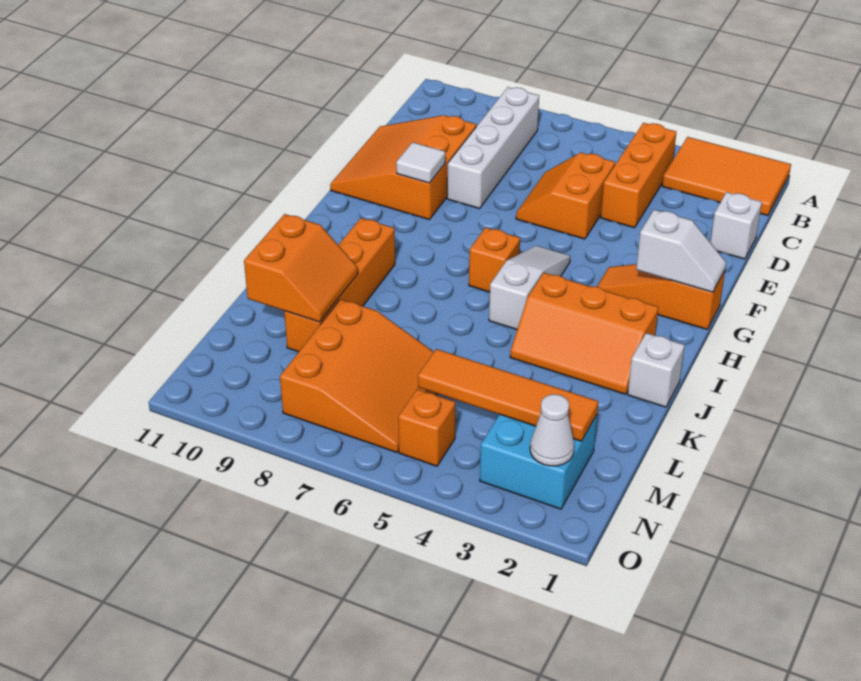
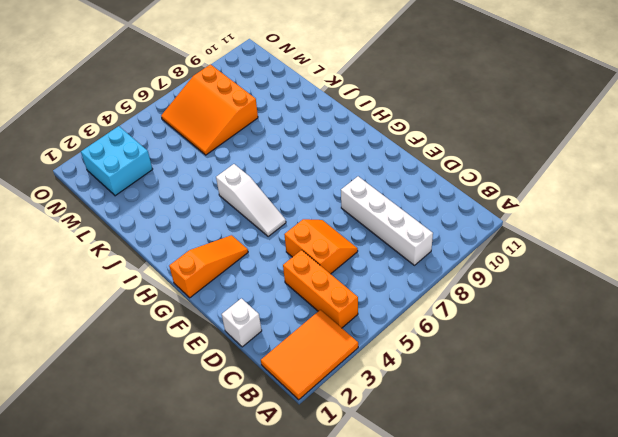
none -> orange 3x3 slope [330,115,477,220]
none -> orange 1x1 brick [469,228,520,292]
none -> orange 2x3 slope [510,273,658,394]

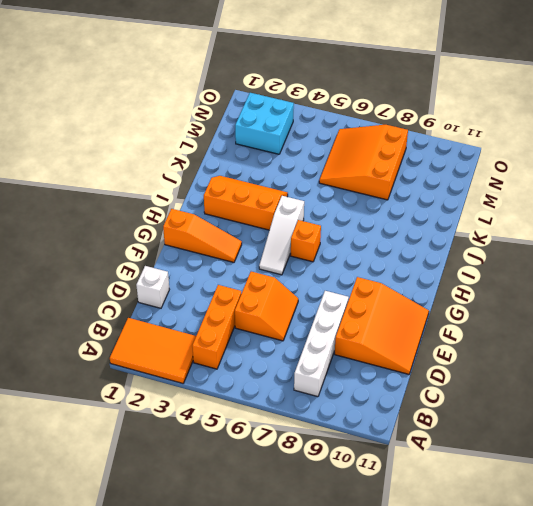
none -> orange 1x4 brick [284,218,395,352]
none -> white 1x1 brick [628,333,685,407]
none -> orange 1x1 brick [398,389,455,466]

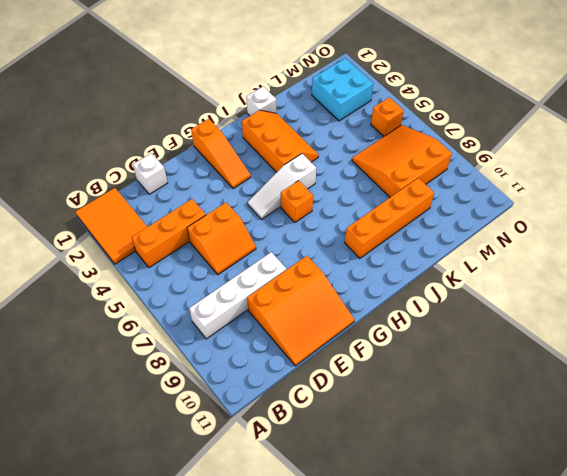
none -> white 1x1 tile [396,142,445,183]
none -> white 1x2 slope [636,210,726,292]
none -> orange 2x2 slope [244,214,358,322]

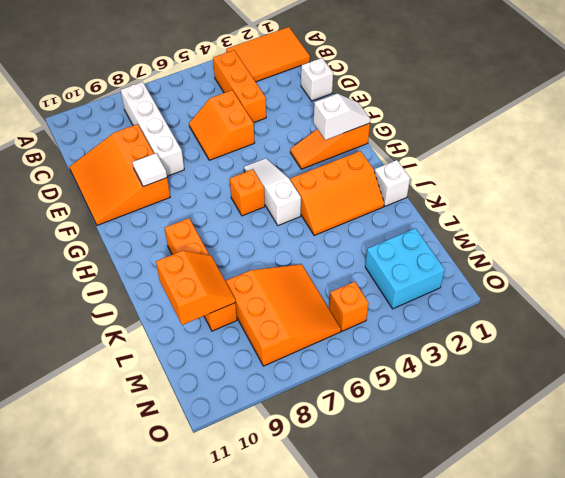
none -> orange 1x4 tile [418,349,598,441]
none -> white 1x1 cone [530,394,574,466]

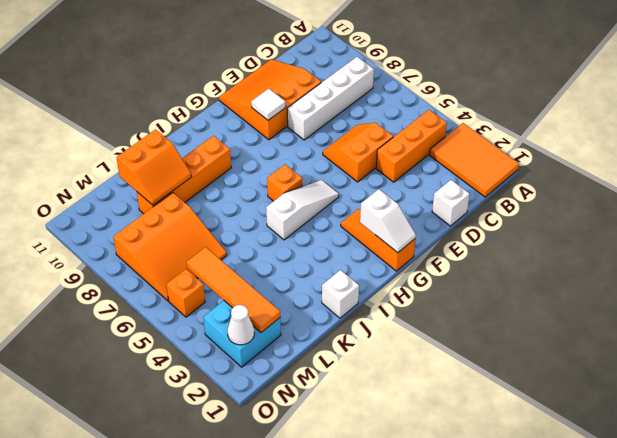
none -> orange 2x3 slope [510,273,658,394]

